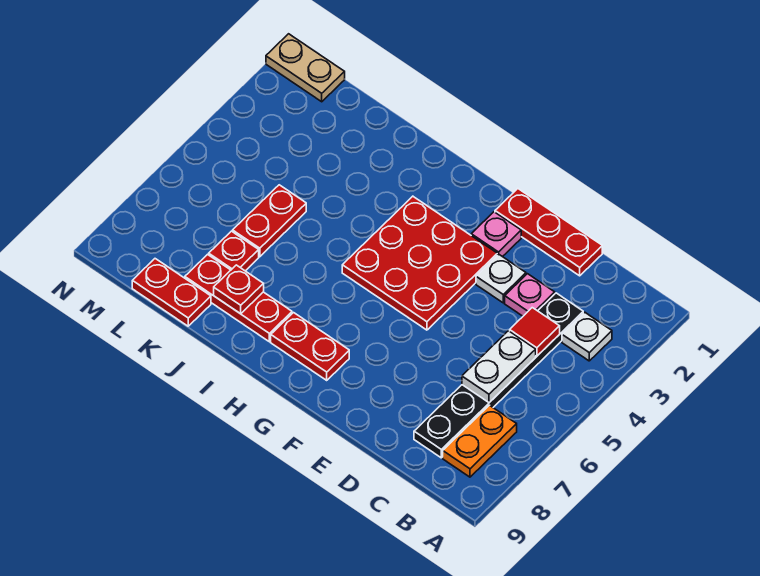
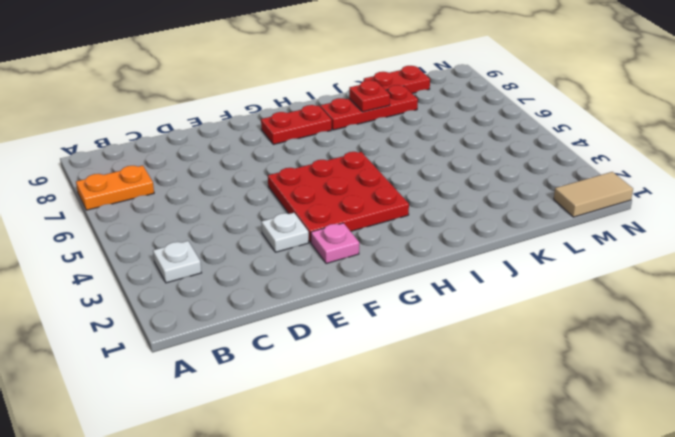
orange 1x2 plate [76,166,154,210] -> orange 1x2 plate turned to [443,405,517,477]
tan 1x2 tile [554,172,633,217] -> tan 1x2 plate [266,34,345,102]
none -> black 1x6 plate [414,293,583,458]
none -> red 1x3 plate [495,189,602,276]
none -> pink 1x1 plate [505,274,555,316]

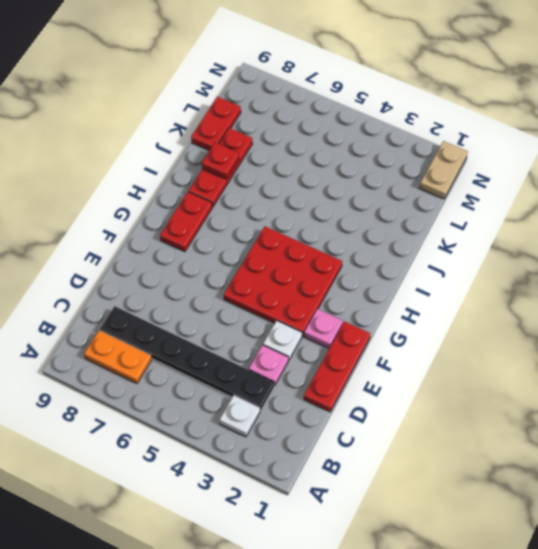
none -> red 1x2 plate [233,185,306,257]
none -> red 1x1 plate [209,231,259,271]
none -> red 1x1 tile [510,308,560,356]

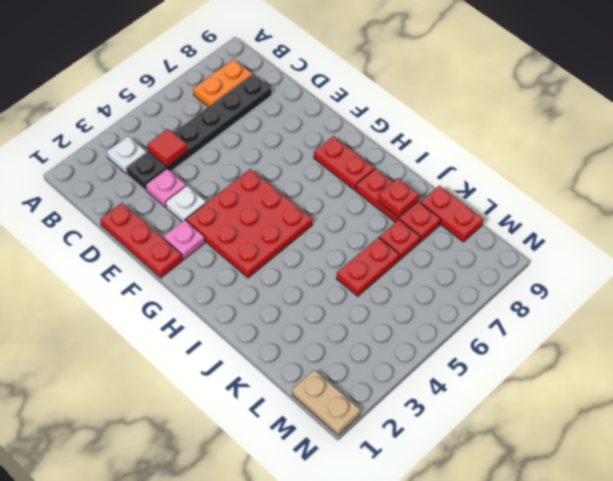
none -> white 1x2 plate [462,331,536,403]

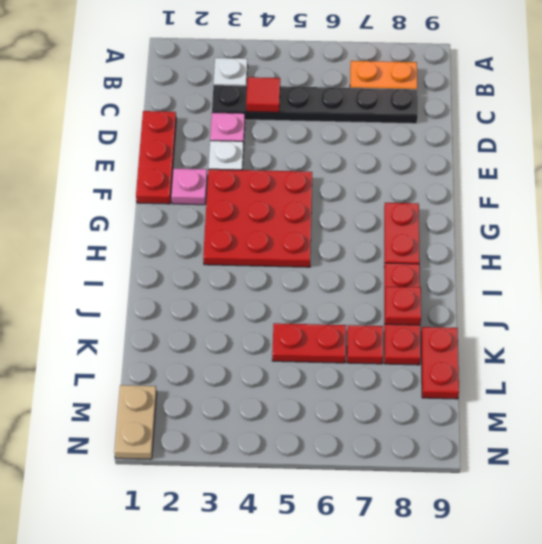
none -> white 1x2 plate [462,331,536,403]

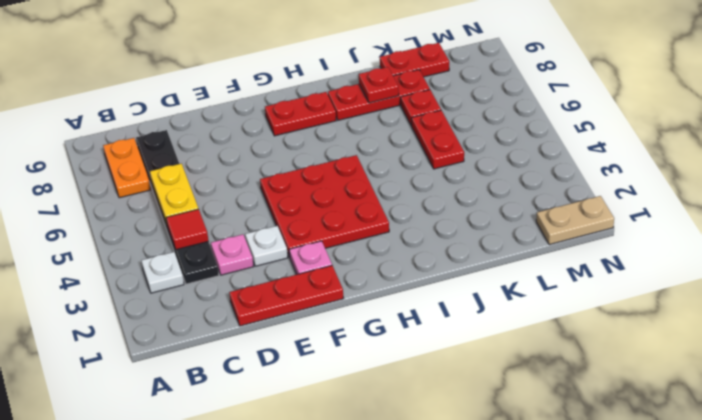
yellow 1x2 plate [150,164,198,224] -> white 1x2 plate [462,331,536,403]

